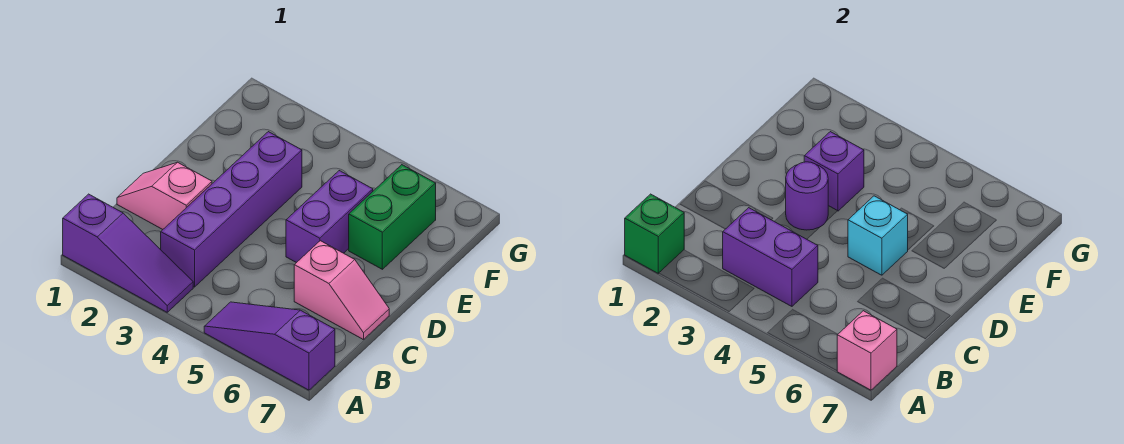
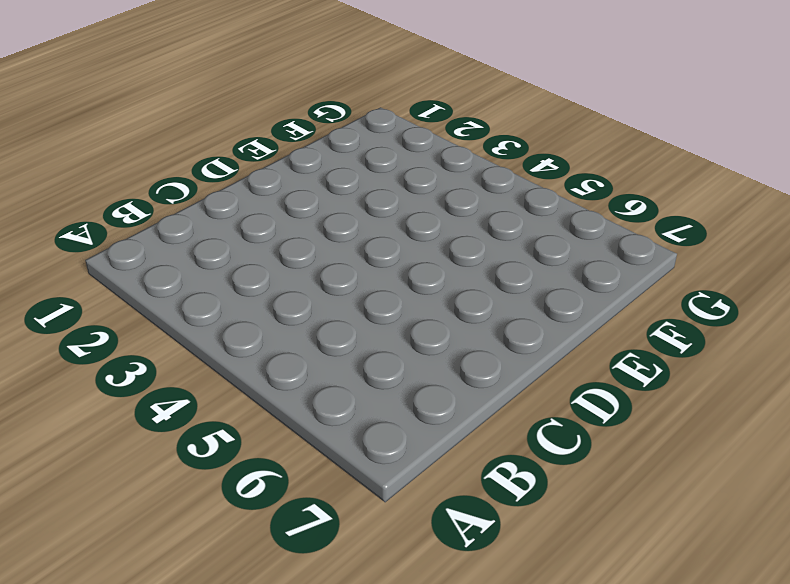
none -> purple 1x3 slope [63,194,193,312]
none -> purple 1x3 slope [204,302,335,390]
none -> purple 1x4 brick [161,132,302,287]

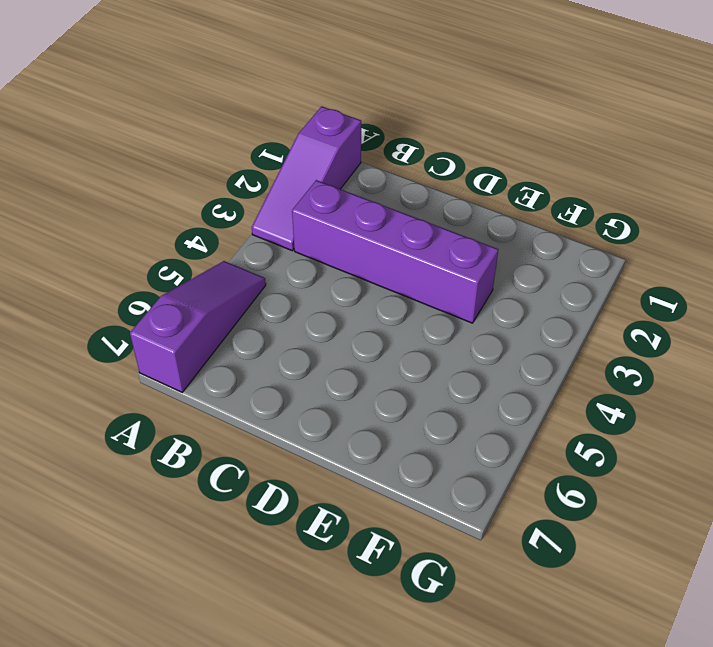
none -> pink 1x2 slope [117,162,212,229]
none -> pink 1x2 slope [294,241,389,340]
none -> purple 1x2 brick [286,171,373,263]

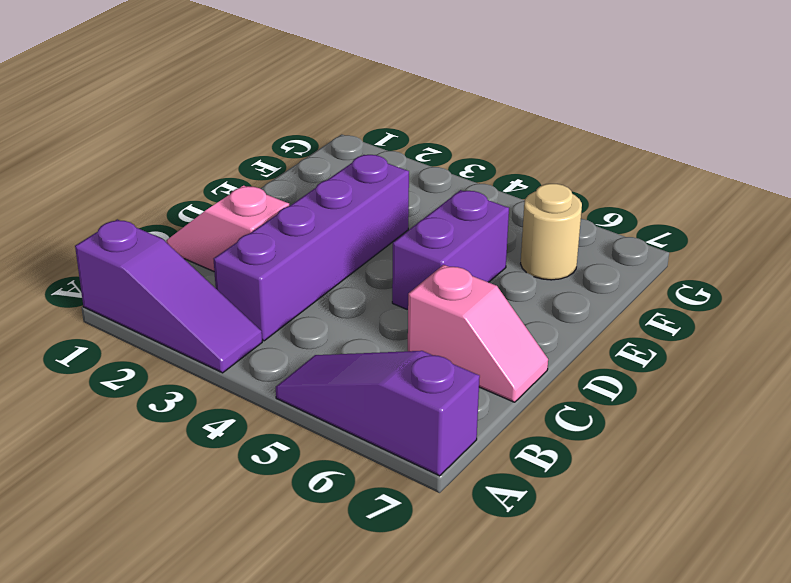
tan 1x1 round brick [521,184,582,280] -> green 1x2 brick [349,165,436,269]
none -> green 1x1 brick [625,194,684,273]
none -> pink 1x1 brick [837,311,897,390]
none -> purple 1x2 brick [723,208,818,306]

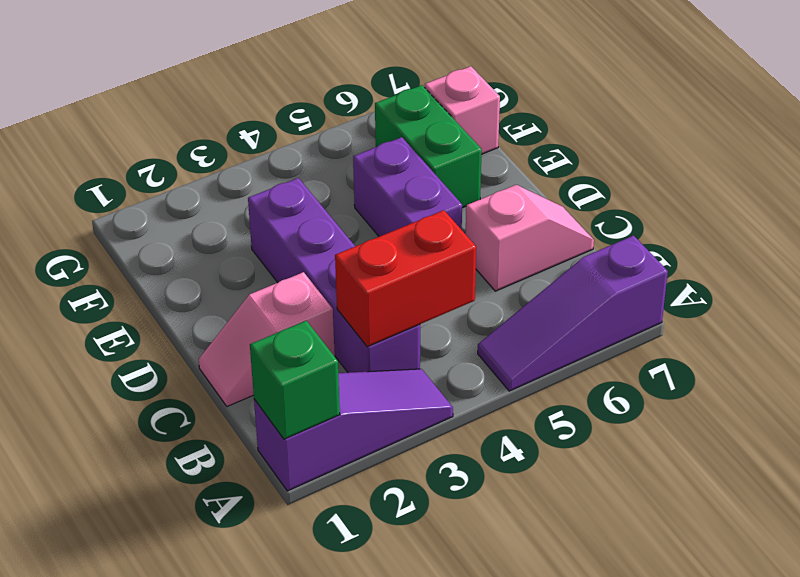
red 1x2 brick [335,210,476,347] -> purple 1x2 brick [723,208,818,306]
pink 1x1 brick [425,66,500,154] -> pink 1x1 brick moved to [837,311,897,390]
none -> purple 1x1 round brick [786,162,828,230]
none -> cyan 1x1 brick [848,196,908,275]
none -> purple 1x1 brick [804,132,864,211]

